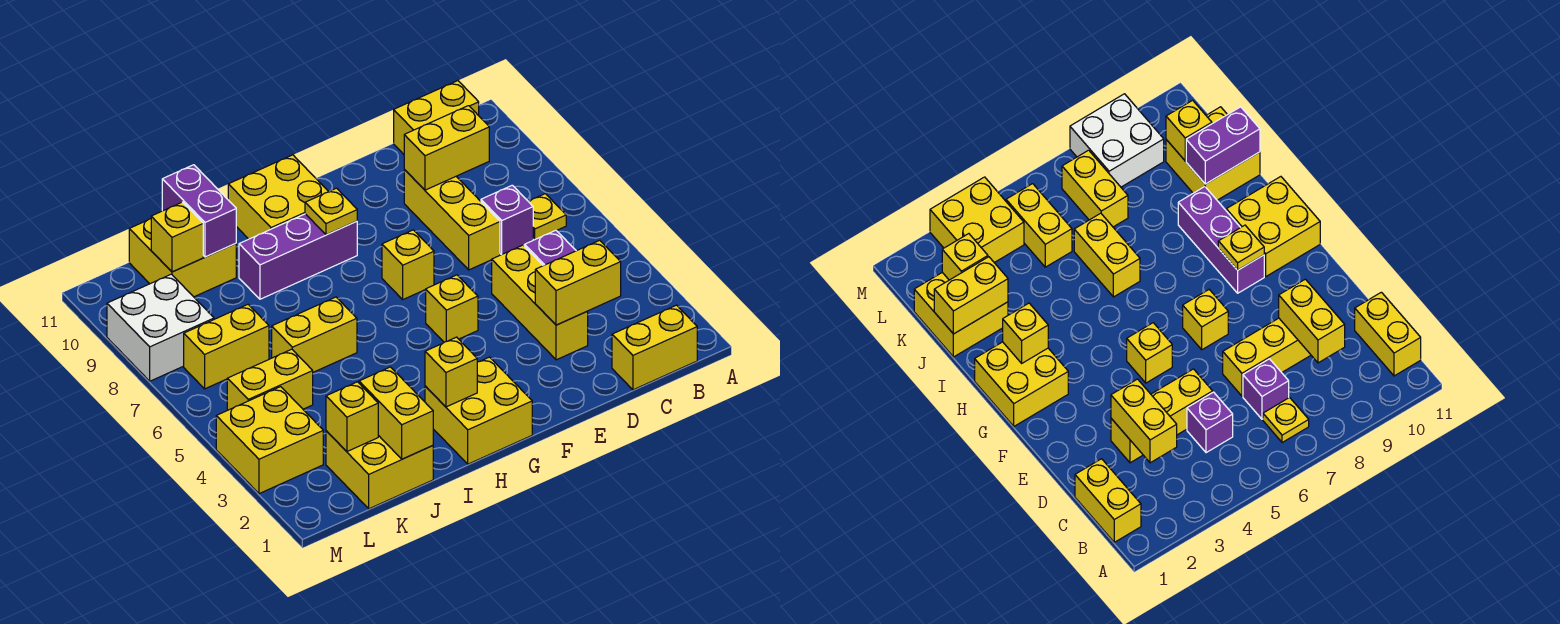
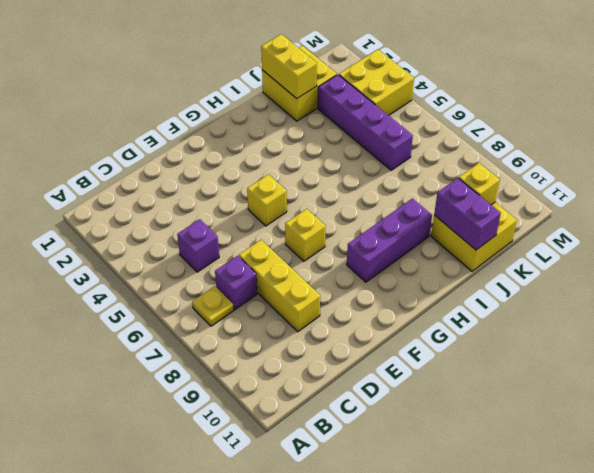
purple 1x4 brick [318,75,413,170] -> yellow 1x2 brick [227,349,313,410]
none -> yellow 1x2 brick [612,305,697,390]
none -> yellow 1x2 brick [394,81,479,154]
none -> yellow 1x3 brick [492,245,588,360]

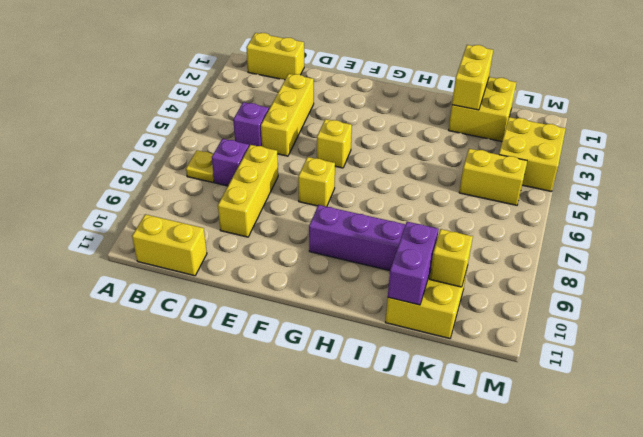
none -> yellow 2x2 brick [425,357,532,464]
none -> yellow 2x2 brick [228,155,329,239]
none -> yellow 1x2 brick [272,297,357,372]

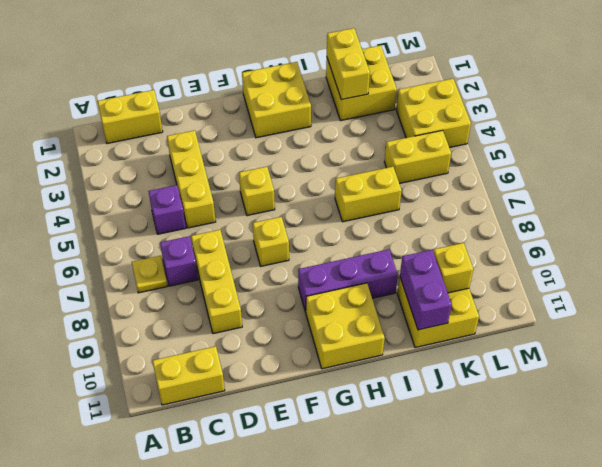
none -> yellow 1x2 brick [184,304,269,389]
none -> white 2x2 brick [107,274,214,381]
none -> yellow 1x2 brick [535,240,621,325]

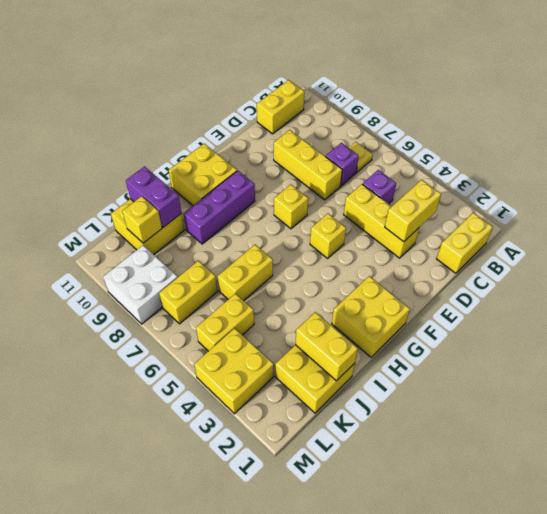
none -> yellow 1x2 brick [404,106,489,190]
none -> yellow 1x1 plate [305,188,357,235]
none -> yellow 1x1 brick [425,337,477,407]

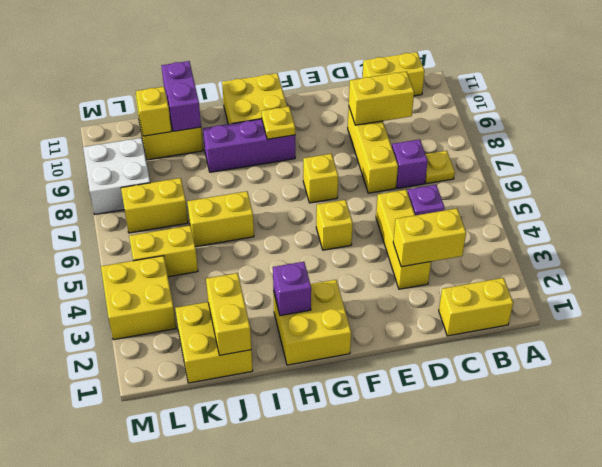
purple 1x1 brick [273,262,311,316] -> yellow 1x1 brick [425,337,477,407]
none -> yellow 1x1 brick [326,382,378,451]

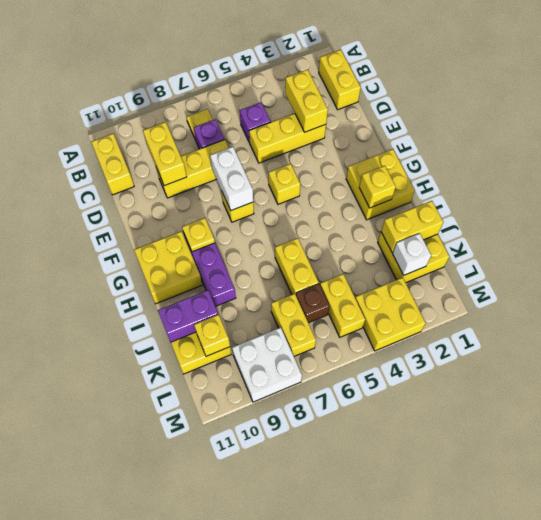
white 1x2 brick [210,147,253,210] -> none
white 1x1 brick [393,233,431,276] -> yellow 1x1 brick [326,382,378,451]
brown 1x1 brick [296,284,330,323] -> none

